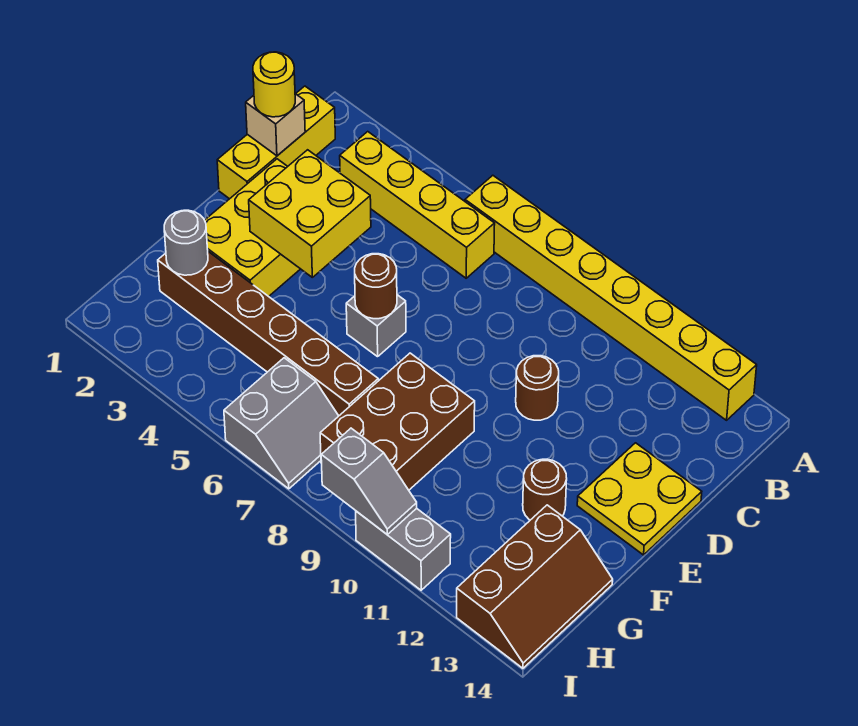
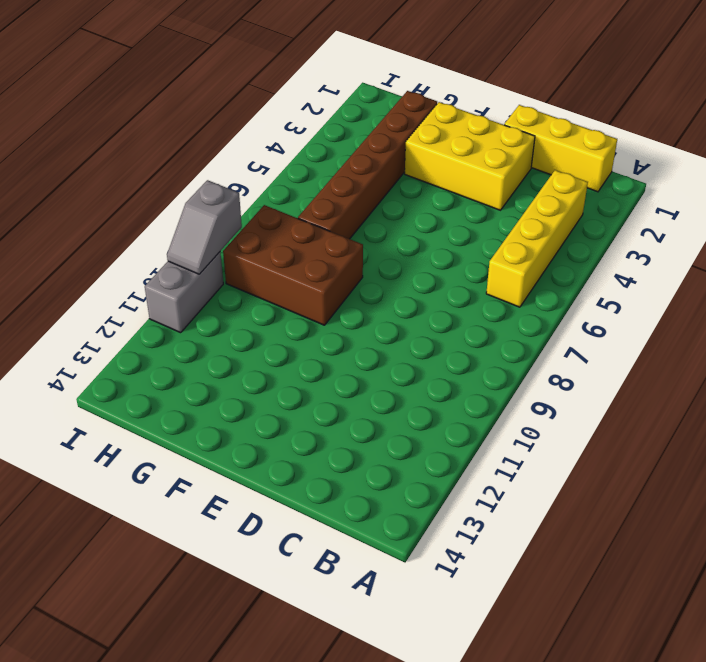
none -> yellow 1x8 brick [465,175,757,420]
none -> brown 1x1 round brick [516,356,559,420]
none -> yellow 2x2 plate [577,443,702,555]

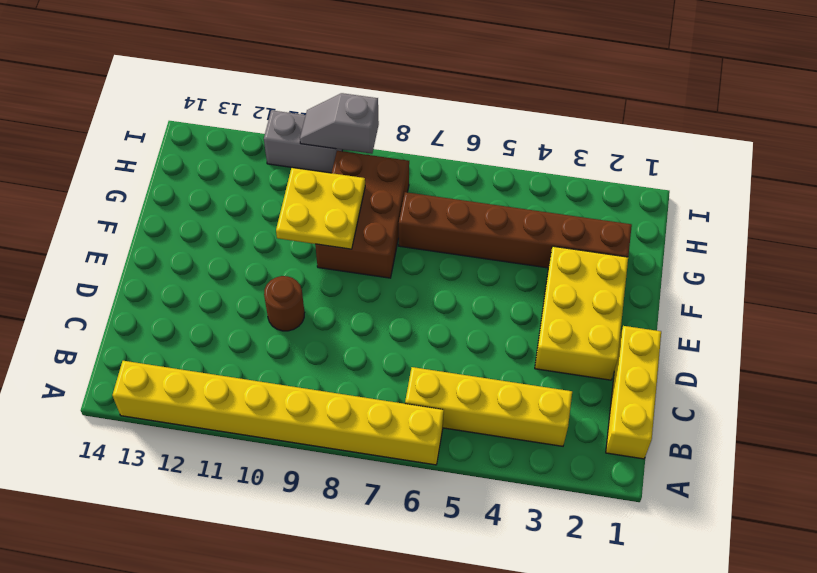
yellow 2x2 plate [276,168,365,249] -> yellow 2x2 plate moved to [577,443,702,555]
none -> grey 1x1 brick [346,295,406,357]
none -> brown 1x1 round brick [523,459,567,520]
none -> brown 2x3 slope [457,505,613,668]

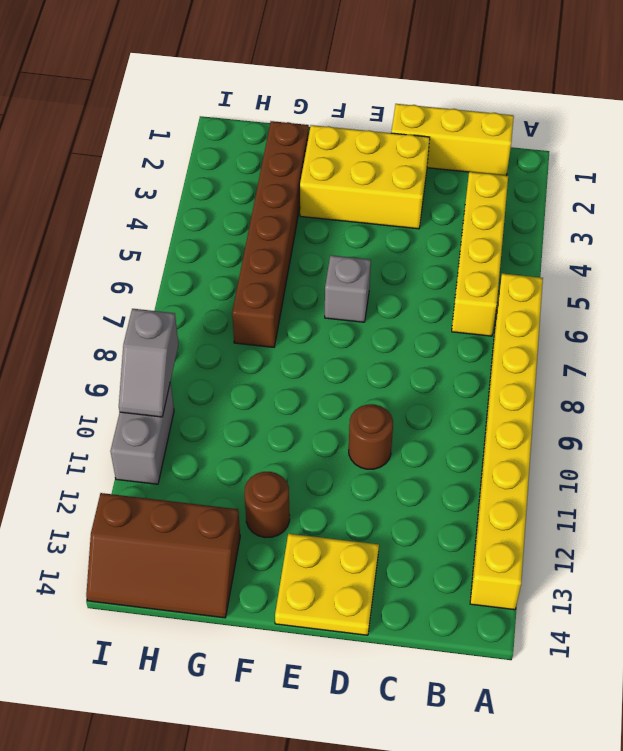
none -> brown 2x3 brick [320,353,475,490]
none -> grey 2x2 slope [224,358,338,489]
none -> tan 1x1 brick [246,94,305,156]

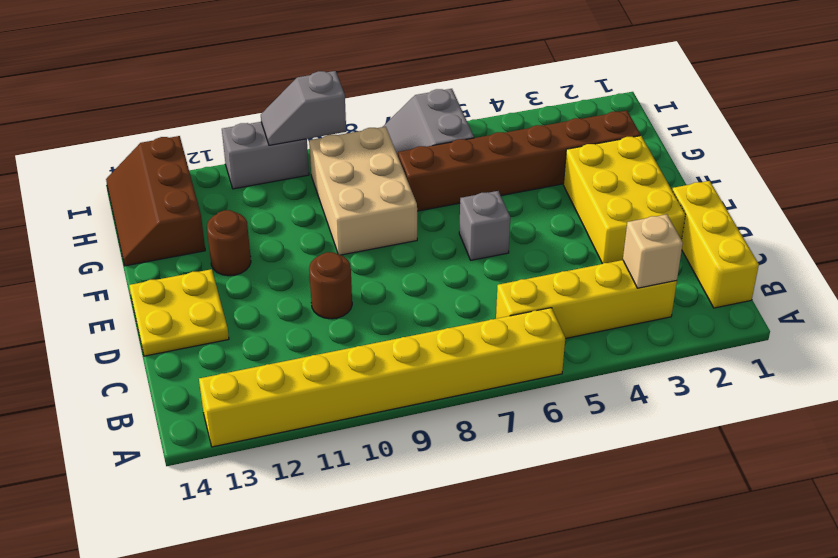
tan 1x1 brick [623,214,683,288] -> tan 1x1 brick moved to [246,94,305,156]
tan 2x3 brick [309,127,417,255] -> brown 2x3 brick [320,353,475,490]
none -> yellow 2x2 brick [249,150,371,277]
none -> brown 1x1 round brick [355,254,397,319]
none -> grey 1x1 round brick [164,210,208,275]

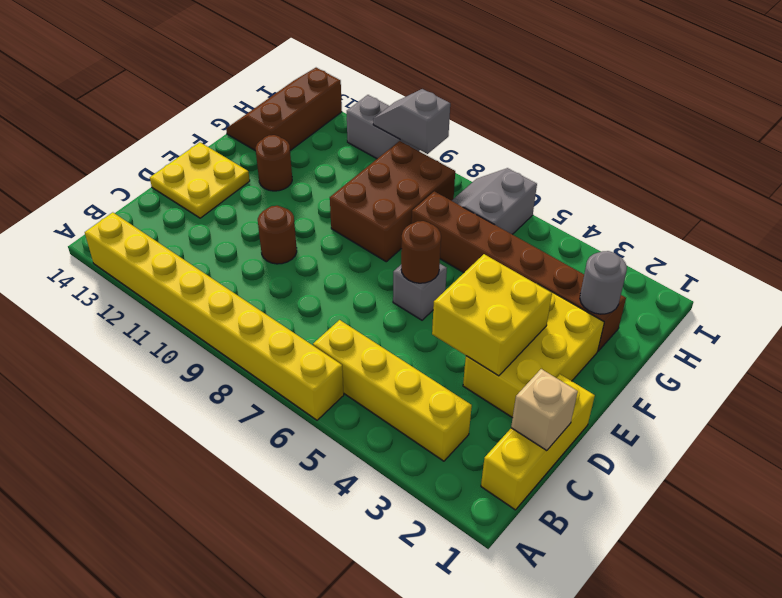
none -> yellow 1x1 round brick [253,52,295,117]

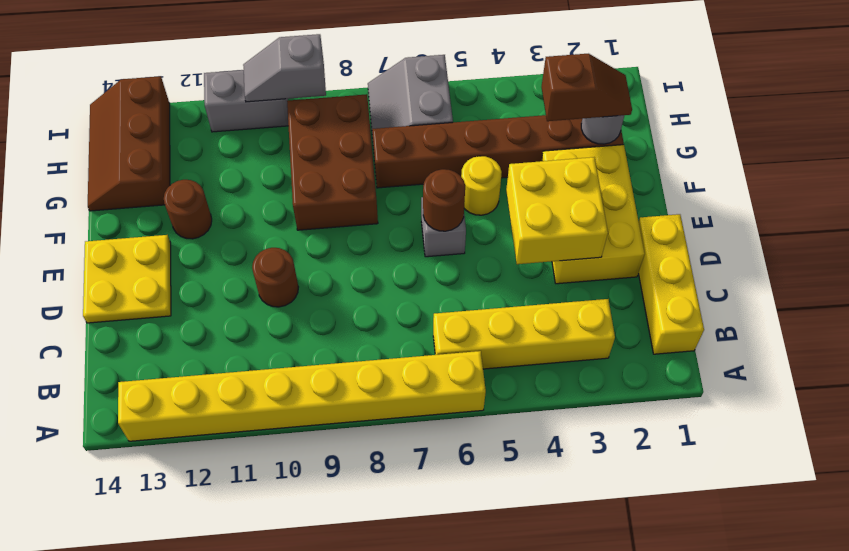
yellow 1x1 round brick [461,156,502,215] -> yellow 1x1 round brick moved to [253,52,295,117]
brown 1x2 slope [542,54,632,121] -> none
none -> tan 1x1 brick [246,94,305,156]

